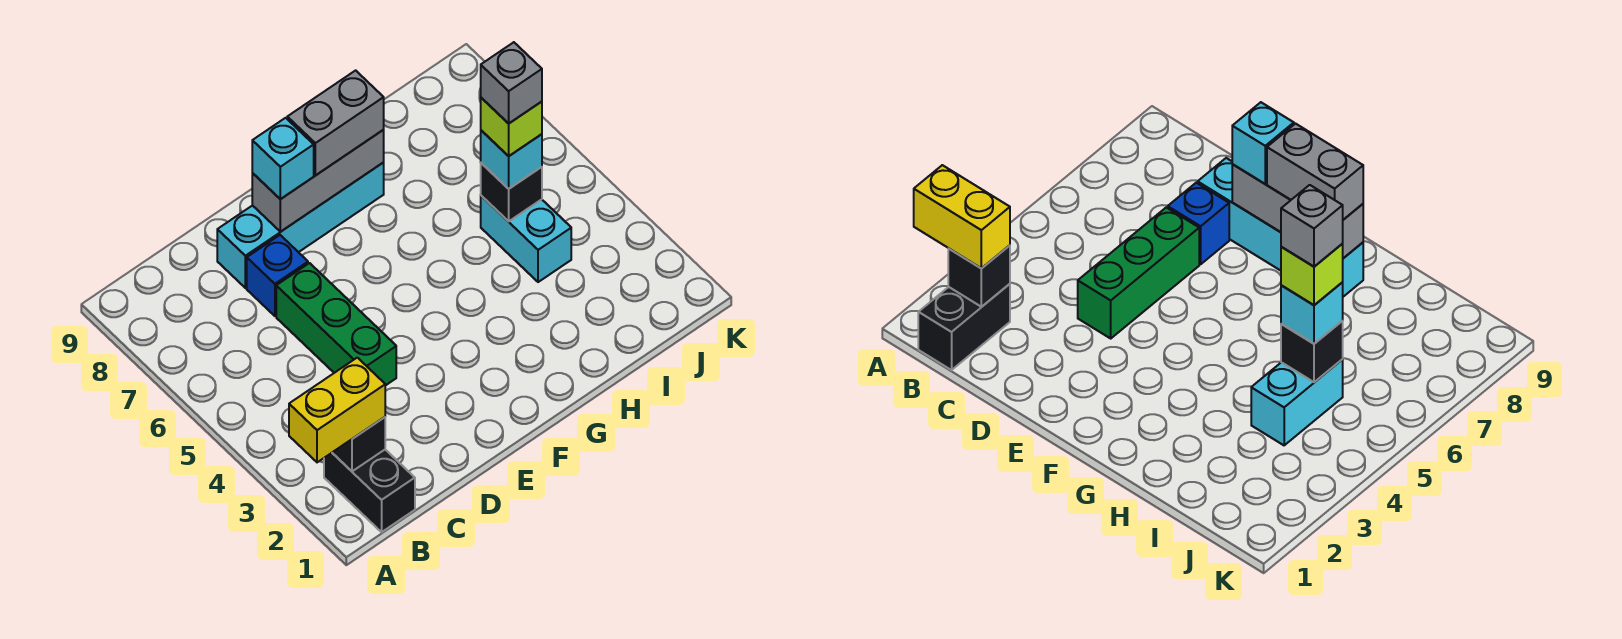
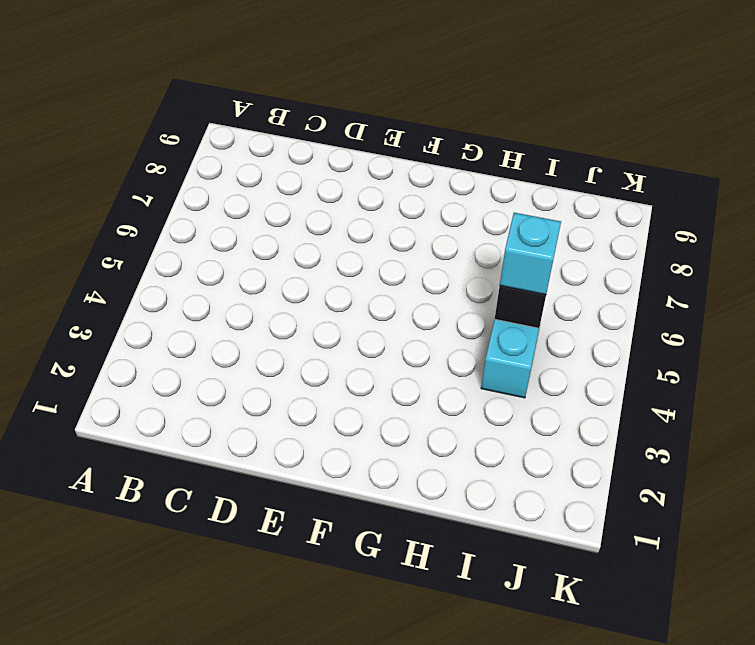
none -> black 1x2 brick [324,450,415,532]
none -> green 1x3 brick [276,263,396,386]
none -> blue 1x1 brick [247,235,308,316]

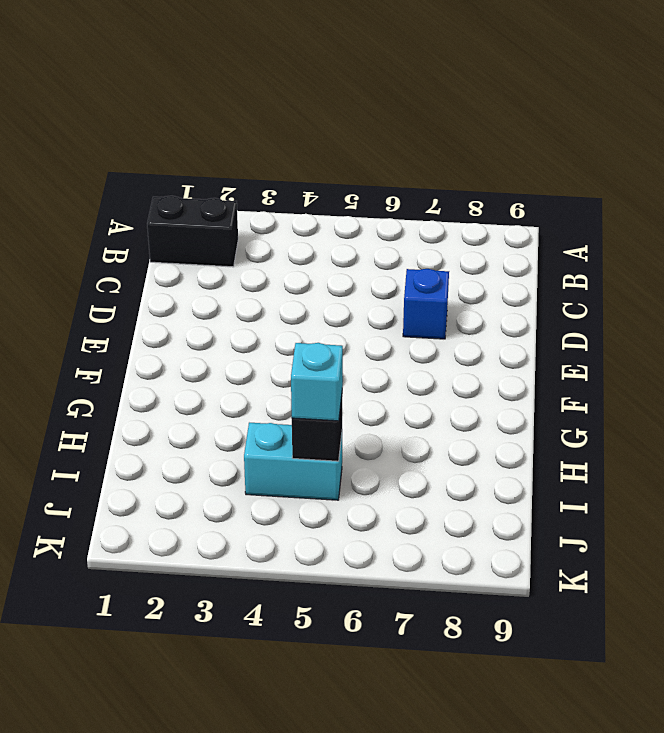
none -> green 1x3 brick [276,263,396,386]
none -> cyan 1x4 brick [217,163,384,288]
none -> black 1x1 brick [332,417,385,471]

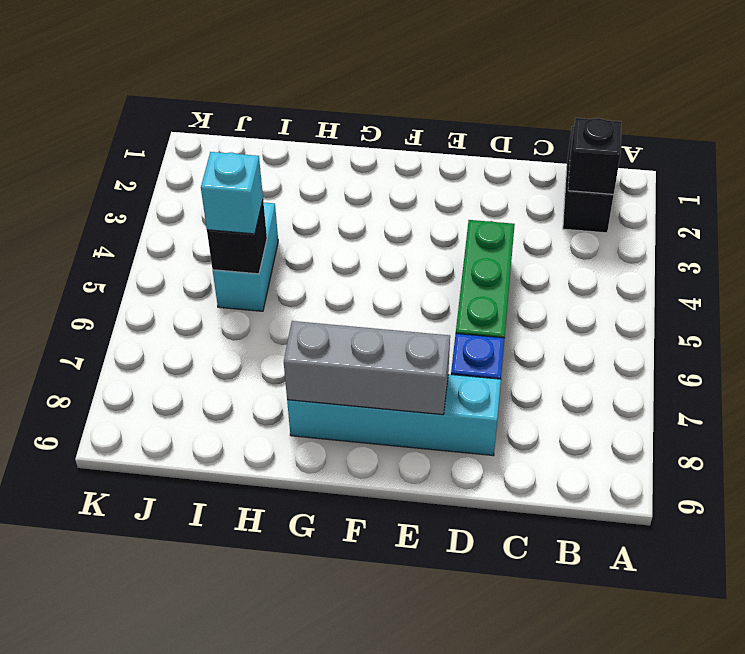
none -> yellow 1x2 brick [289,358,385,462]
none -> cyan 1x1 brick [252,118,314,199]
none -> grey 1x2 brick [287,70,384,175]

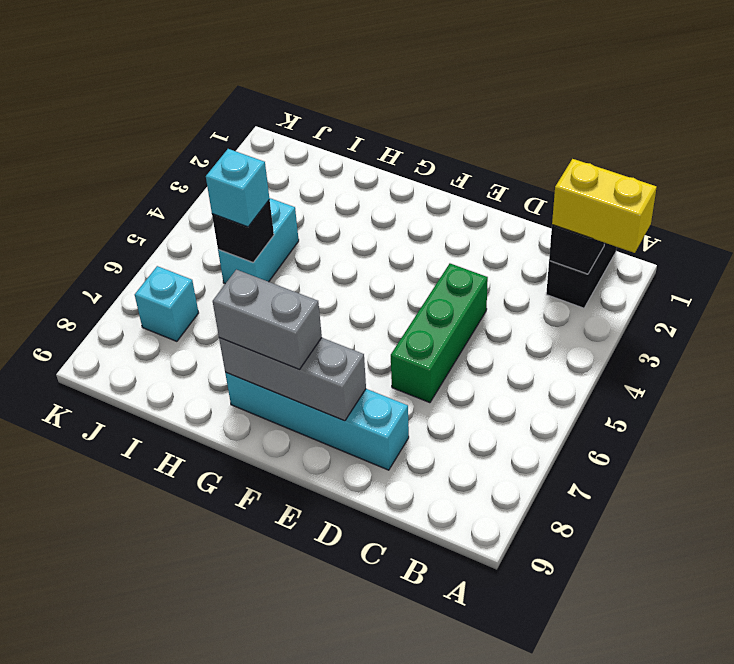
cyan 1x1 brick [135,266,199,341] -> cyan 1x1 brick moved to [252,118,314,199]
none -> blue 1x1 brick [247,235,308,316]
none -> lime 1x1 brick [481,98,542,156]
none -> grey 1x1 brick [481,42,542,124]

